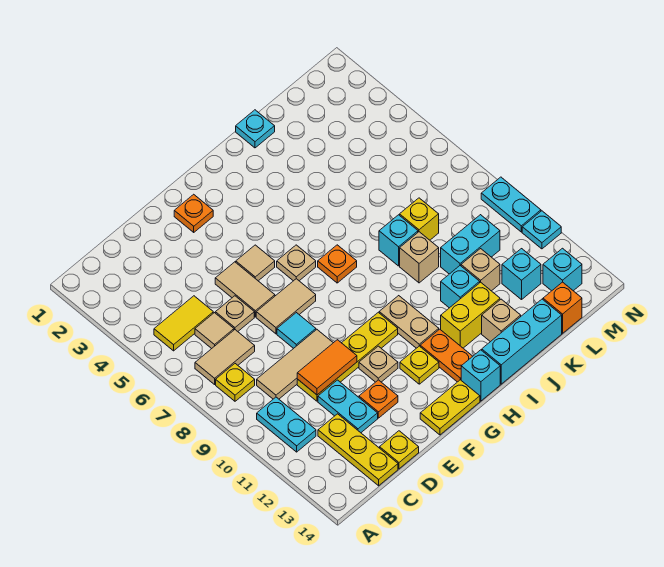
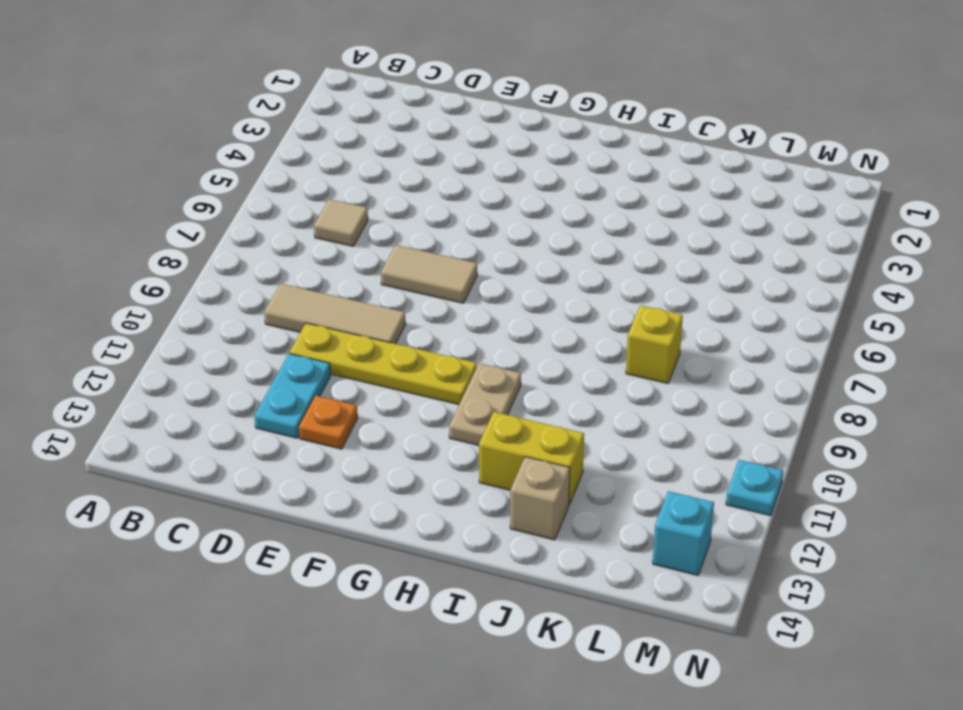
none -> yellow 1x2 tile [154,296,213,351]
none -> tan 1x2 tile [195,330,255,384]
none -> yellow 1x1 plate [216,364,255,401]
none -> cyan 1x2 plate [257,397,316,452]

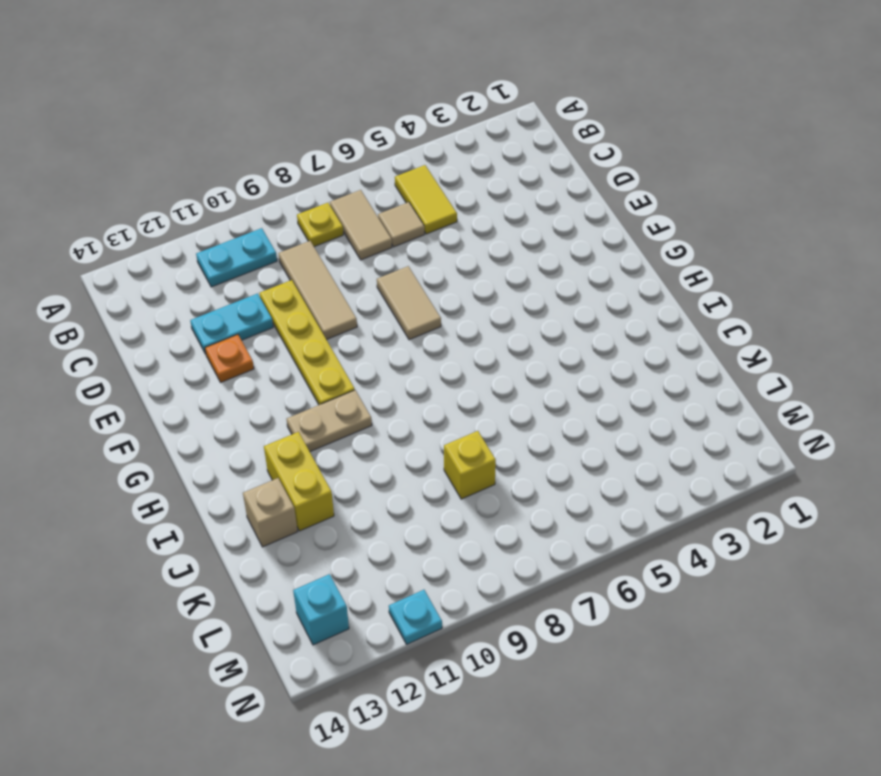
none -> yellow 1x3 plate [318,414,398,486]
none -> tan 1x1 plate [215,296,254,331]
none -> yellow 1x1 plate [380,431,419,469]
none -> tan 1x2 tile [215,262,275,317]

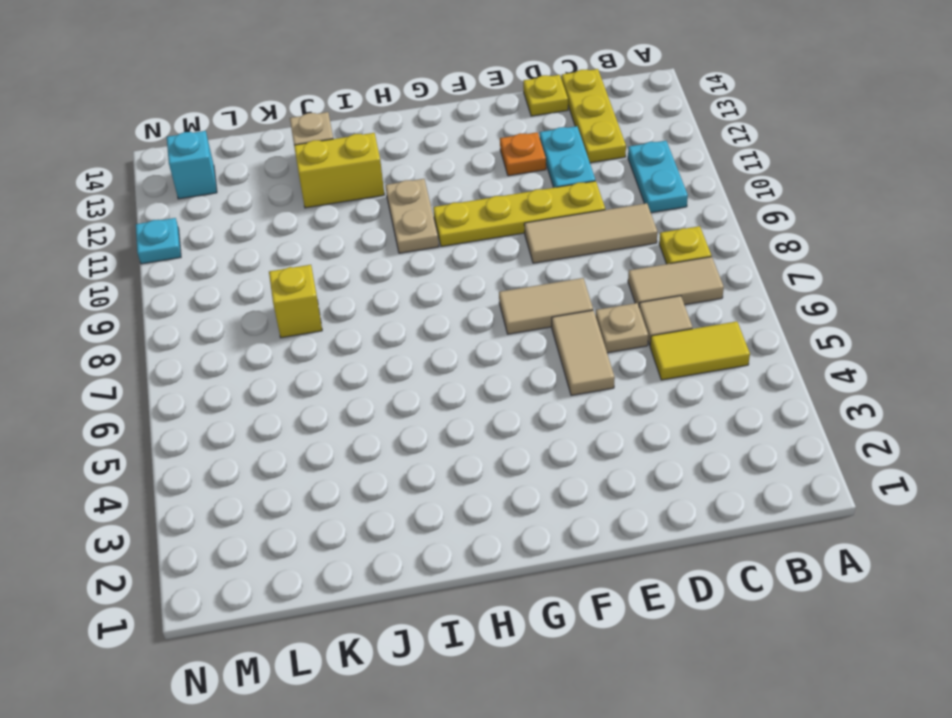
none -> cyan 1x1 tile [277,313,316,348]
none -> orange 1x1 plate [174,194,213,232]
none -> tan 1x1 tile [236,245,275,281]
none -> tan 1x1 plate [359,346,398,382]

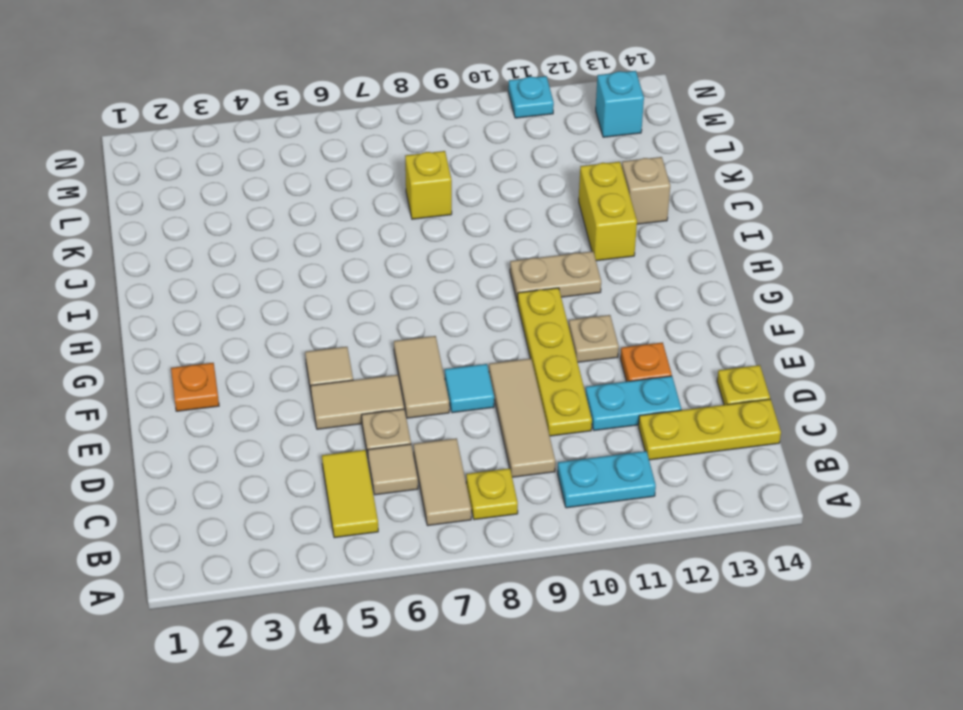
none -> yellow 1x2 plate [420,380,480,435]
none -> tan 1x1 plate [277,245,316,281]
none -> yellow 1x1 plate [400,346,439,384]
none -> orange 1x1 plate [318,245,357,283]

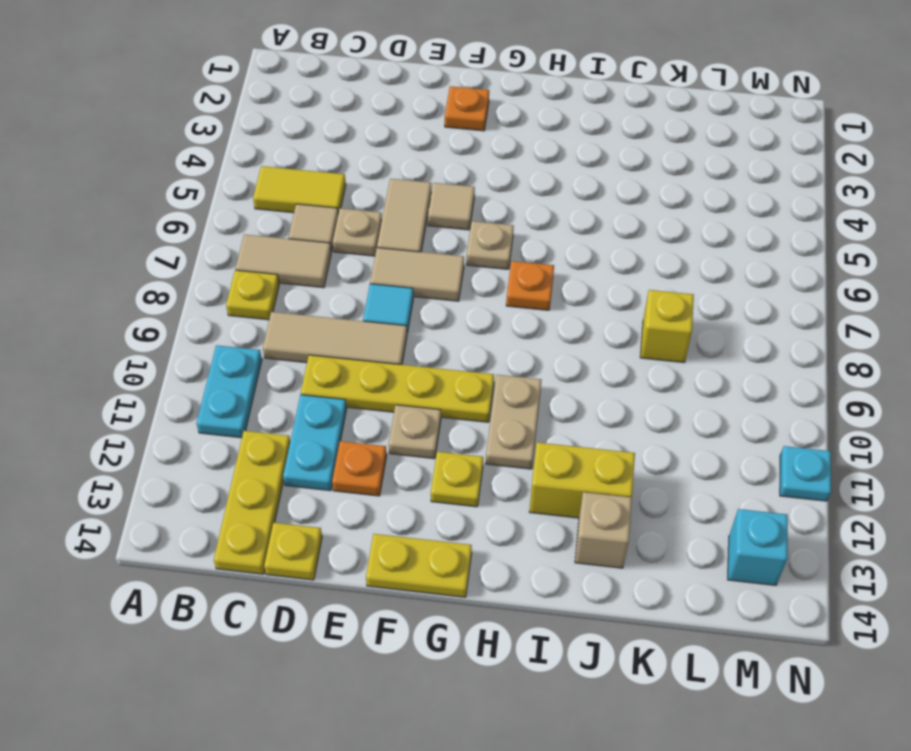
none -> orange 1x2 plate [420,329,473,382]
none -> cyan 1x1 brick [461,350,500,401]
none -> cyan 1x3 brick [482,299,562,384]
none -> cyan 1x1 plate [236,110,275,148]

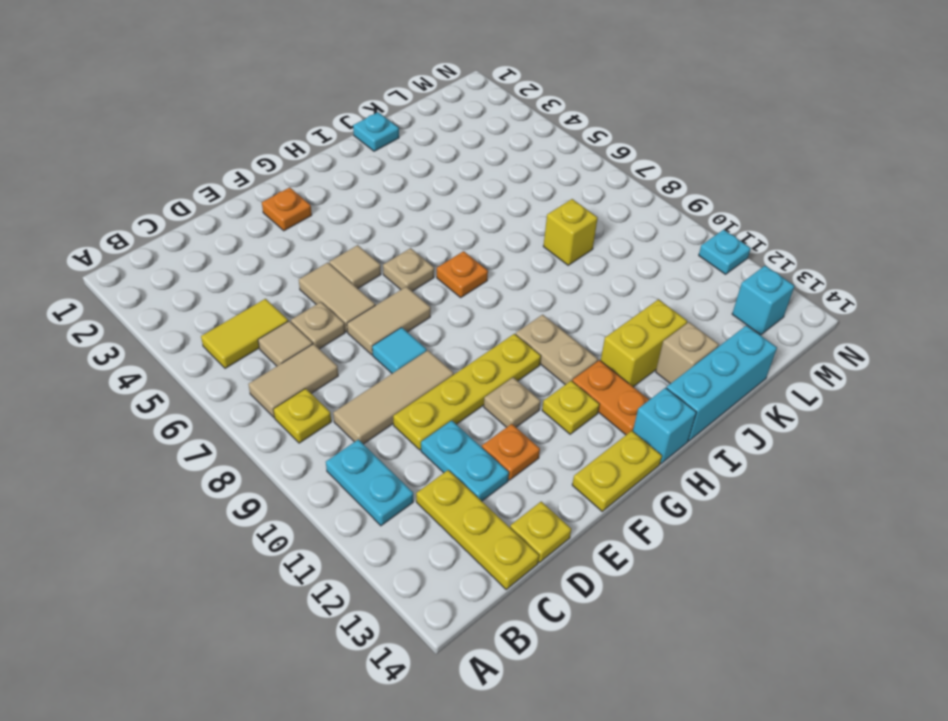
none -> cyan 1x1 brick [379,215,418,266]
none -> tan 1x1 brick [400,232,439,283]
none -> cyan 1x1 brick [441,266,480,308]
none -> cyan 1x2 brick [441,215,500,274]

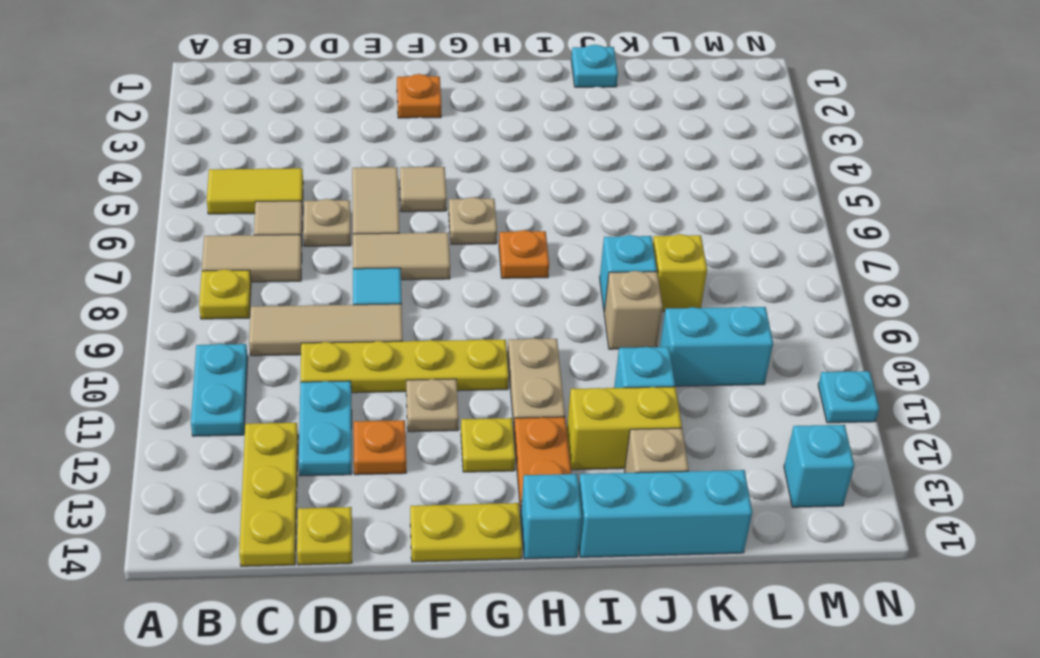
none -> tan 1x1 brick [461,249,500,291]
none -> cyan 1x1 brick [502,249,541,300]
none -> orange 1x1 brick [543,282,582,333]
none -> cyan 1x2 plate [481,177,541,232]

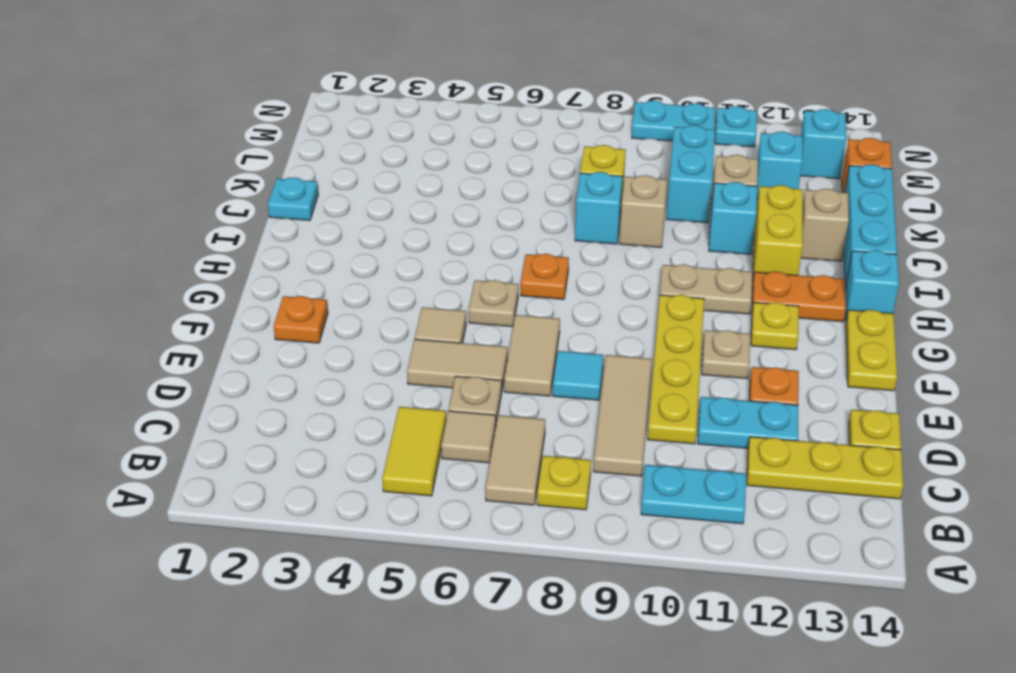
none -> orange 1x2 tile [297,340,357,395]

